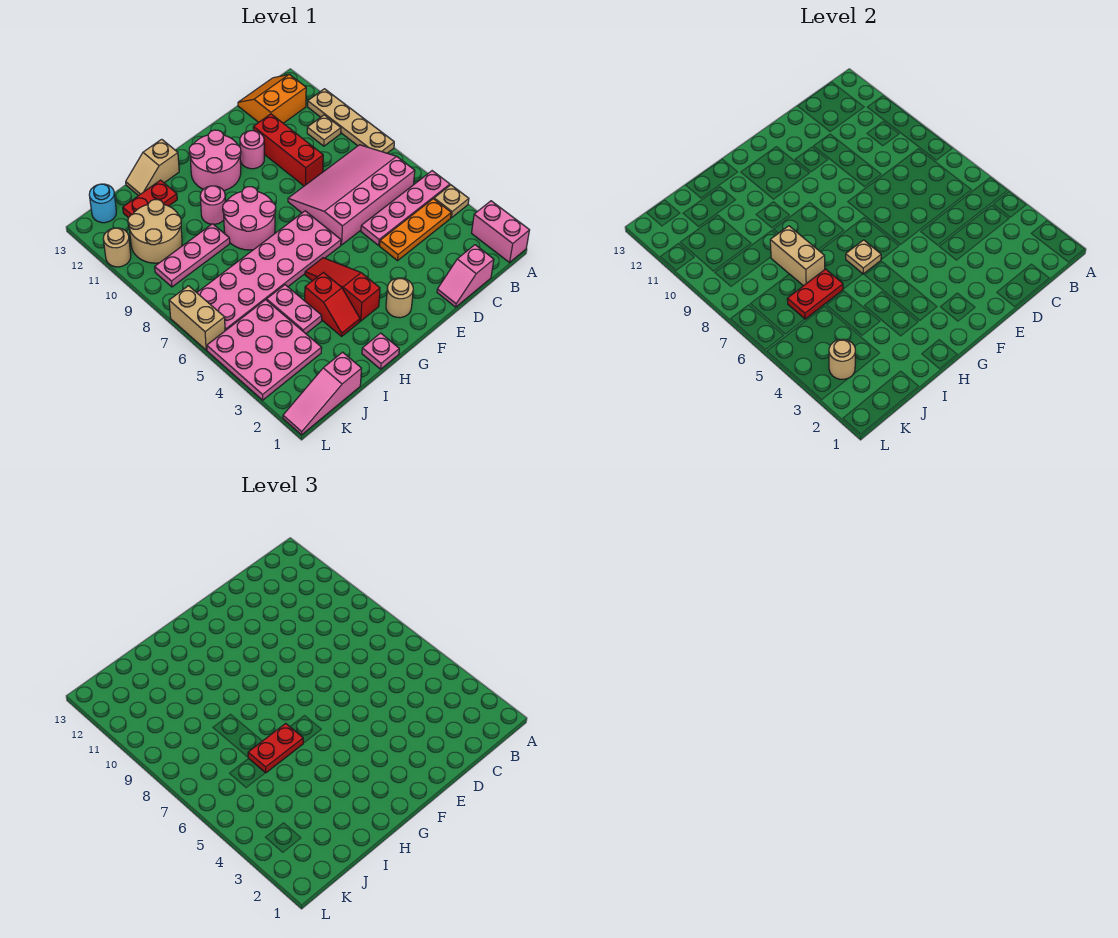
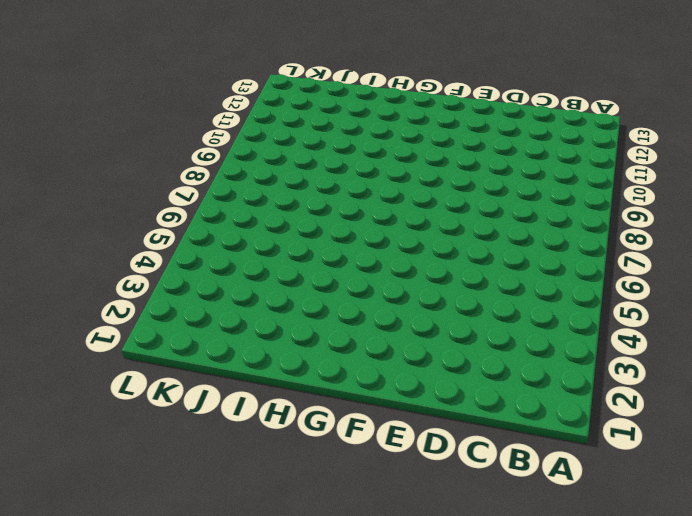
none -> pink 1x2 brick [472,201,530,263]
none -> tan 1x1 plate [434,185,469,218]
none -> pink 1x4 plate [361,171,450,245]
none -> tan 1x4 plate [308,89,394,153]

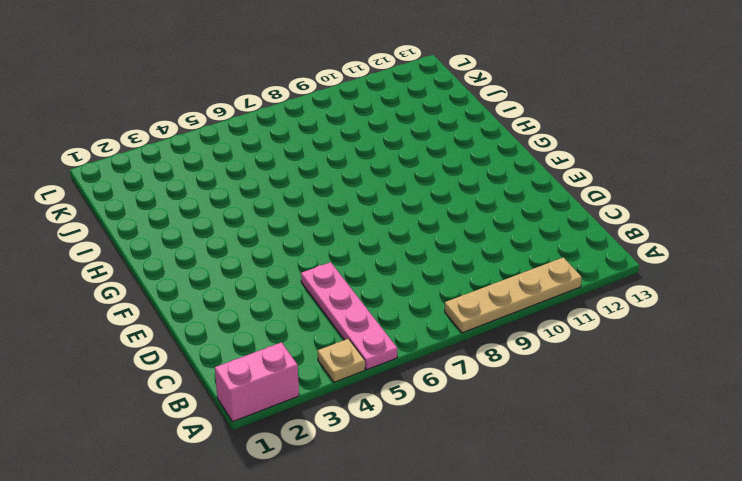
none -> orange 1x3 plate [380,199,451,261]
none -> pink 3x4 slope [288,145,415,245]
none -> tan 1x1 plate [307,115,341,146]
none -> orange 2x2 slope [238,74,306,123]

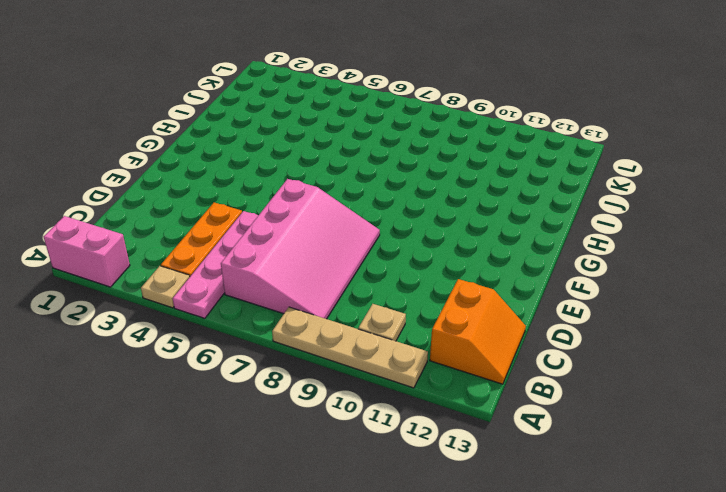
none -> pink 1x2 slope [437,245,494,307]
none -> red 1x3 brick [253,114,323,186]
none -> pink 1x1 round brick [240,131,264,169]
none -> tan 1x1 round brick [386,278,413,318]

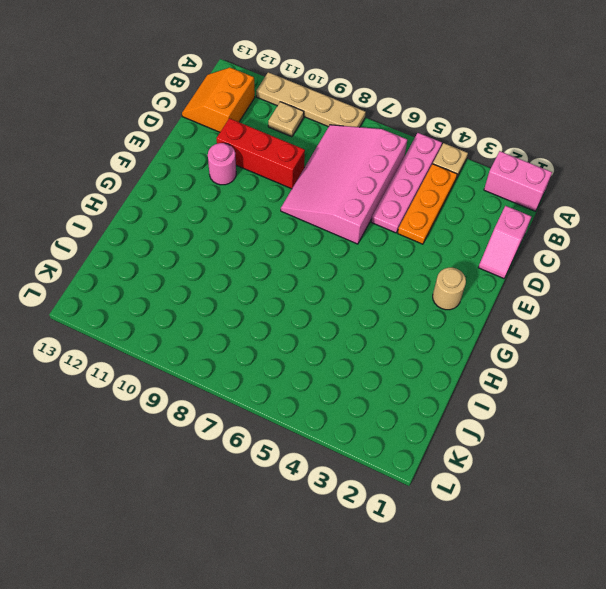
none -> pink 2x6 plate [197,211,341,331]
none -> pink 2x2 round brick [189,130,241,191]
none -> red 1x3 slope [305,258,380,321]
none -> pink 2x2 round brick [223,187,276,250]

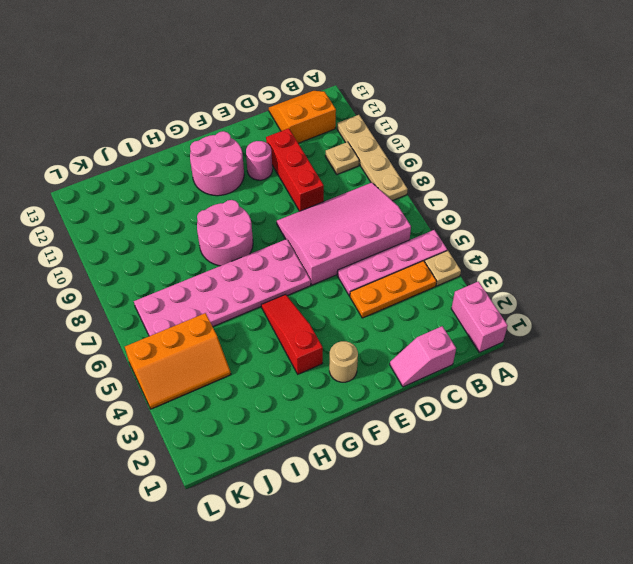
orange 2x3 slope [125,313,231,409] -> pink 3x3 plate [207,300,322,400]
none -> pink 1x1 plate [362,333,399,369]
none -> red 1x2 slope [305,272,360,336]
none -> pink 1x1 round brick [200,186,225,224]
none -> tan 1x2 slope [126,139,179,196]

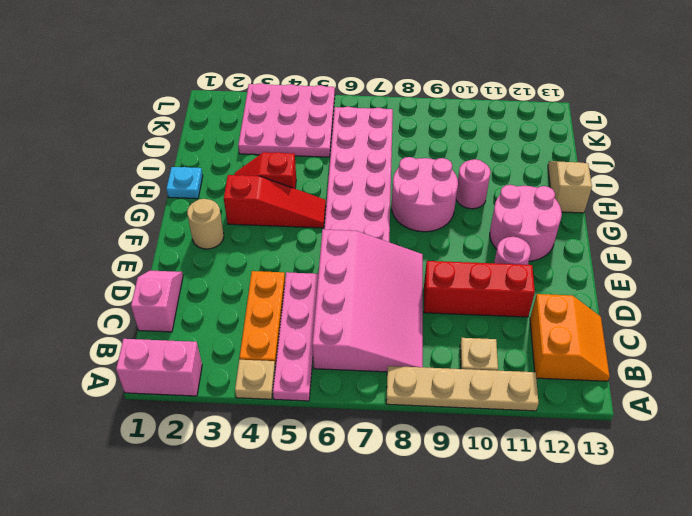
cyan 1x1 plate [166,167,203,199] -> pink 1x1 plate [362,333,399,369]
none -> pink 1x2 plate [267,285,322,334]
none -> pink 1x3 plate [155,224,230,287]
none -> red 1x2 plate [123,180,177,218]
none -> pink 1x3 slope [283,352,362,435]

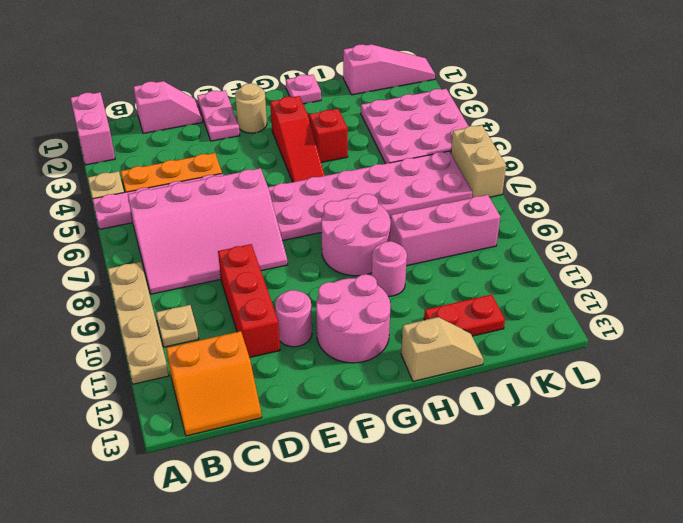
pink 1x2 plate [197,90,240,141] -> pink 1x2 plate moved to [267,285,322,334]
pink 1x3 brick [390,195,500,266] -> pink 1x3 plate [155,224,230,287]
none -> tan 2x2 round brick [128,200,182,263]
none -> cyan 1x1 round brick [89,184,116,223]
none -> tan 1x1 round brick [103,228,131,267]
none -> tan 1x1 plate [846,240,881,274]

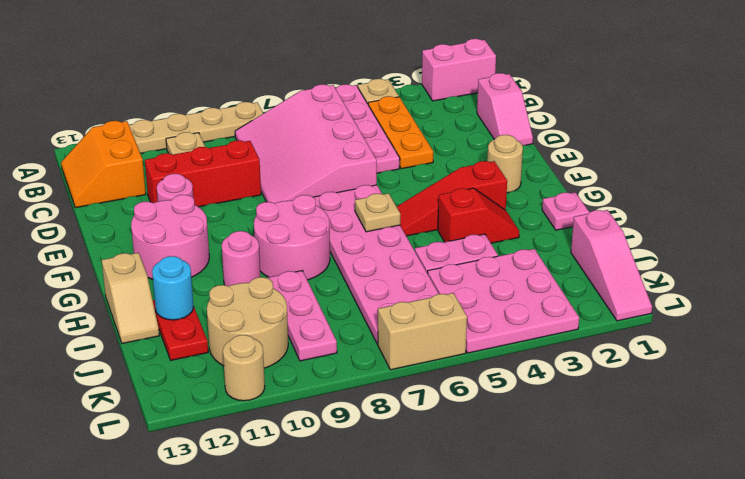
cyan 1x1 round brick [152,256,194,320] -> cyan 1x1 round brick moved to [89,184,116,223]
none -> red 1x2 plate [787,269,843,319]
none -> tan 1x2 brick [770,226,825,286]
none -> tan 1x1 round brick [829,339,855,379]
none -> red 1x2 plate [248,723,303,773]

